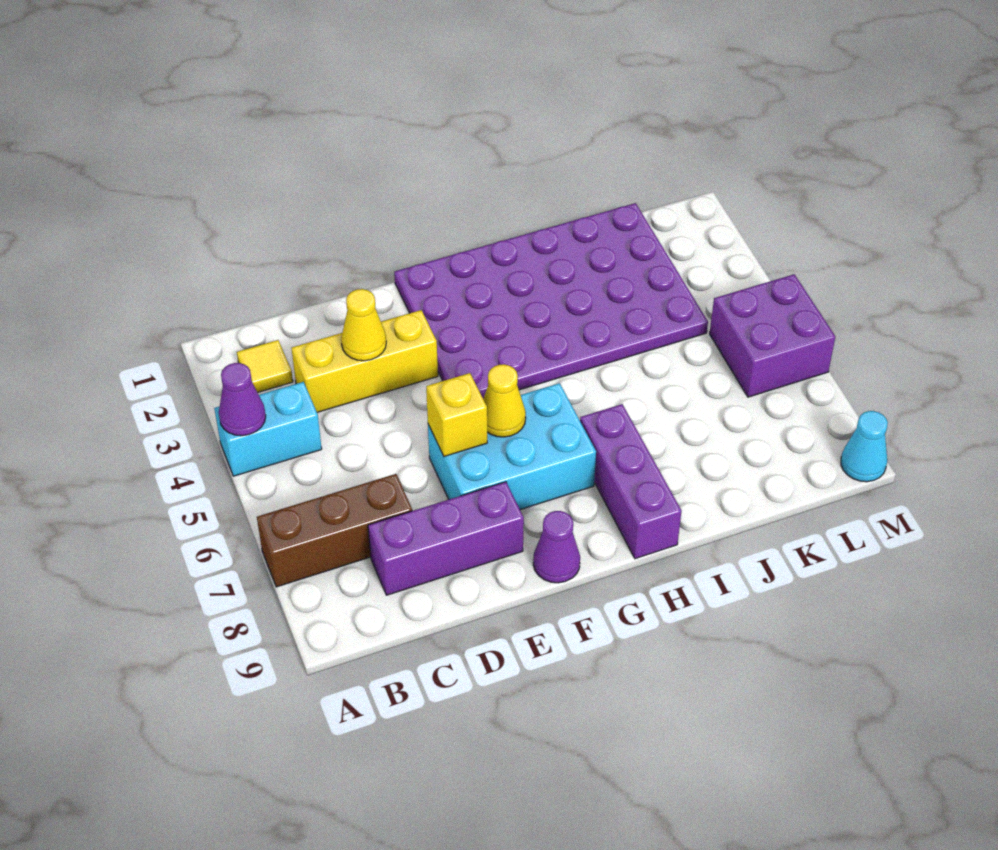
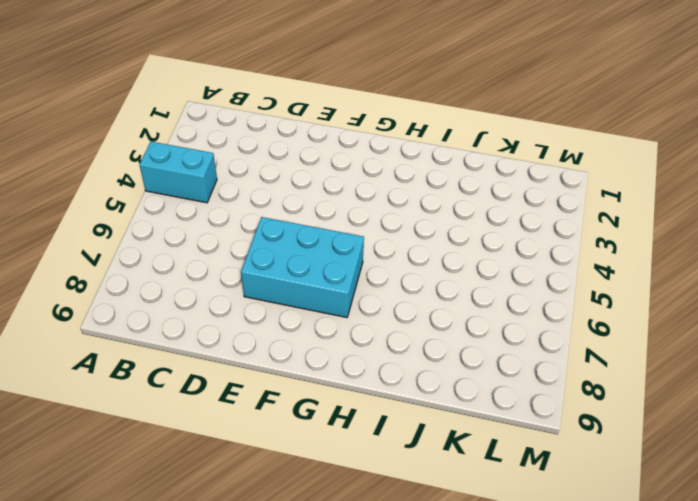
none -> brown 1x3 brick [257,474,412,587]
none -> yellow 1x1 tile [237,340,293,393]
none -> yellow 1x3 brick [292,310,438,412]

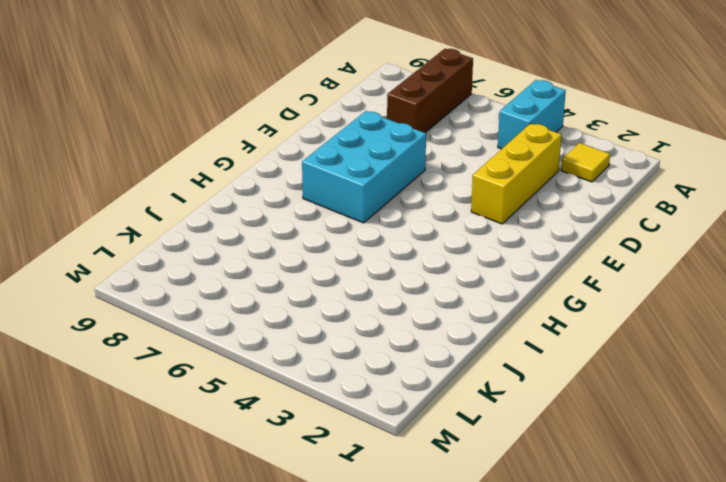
none -> purple 1x3 brick [368,482,524,595]
none -> purple 4x6 plate [394,203,708,399]
none -> purple 1x1 cone [533,511,580,583]

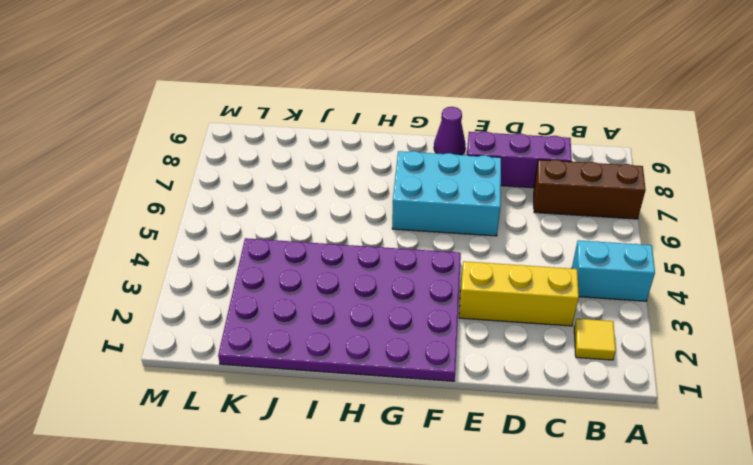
none -> purple 1x3 brick [580,404,681,559]
none -> purple 2x2 brick [710,274,835,397]
none -> cyan 1x1 cone [841,411,888,482]

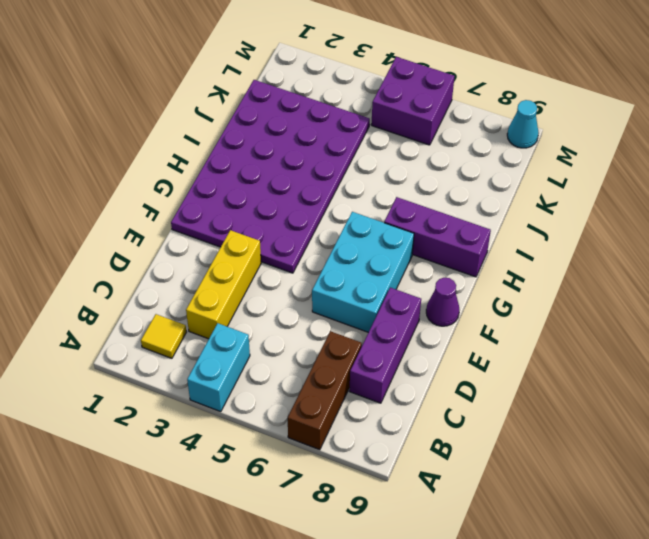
none -> purple 1x1 cone [219,363,266,436]
none -> yellow 1x1 cone [341,289,386,361]
none -> yellow 1x1 brick [426,373,487,456]

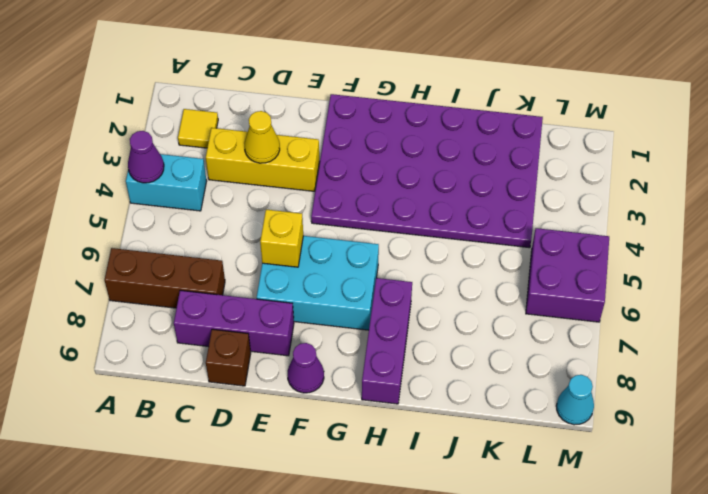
brown 1x1 brick [206,329,251,386] -> none
none -> yellow 1x1 cone [483,364,526,437]

